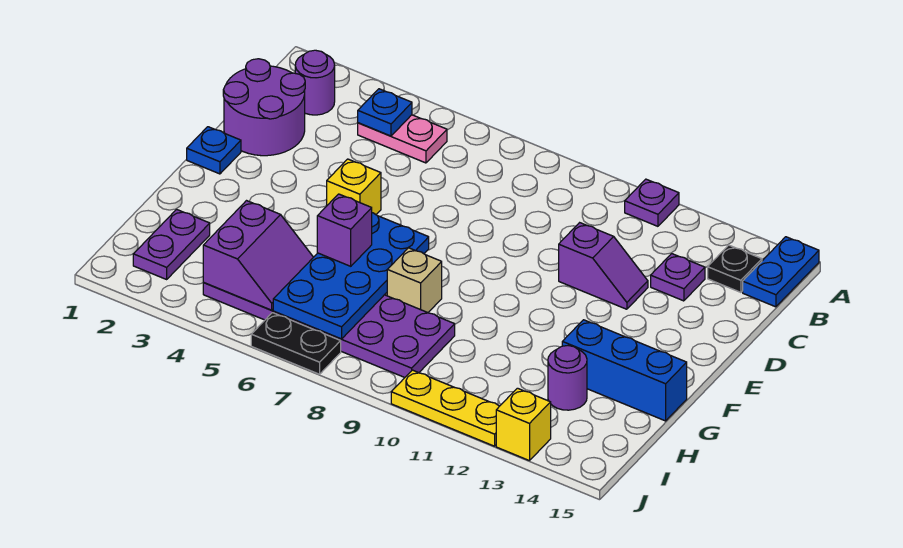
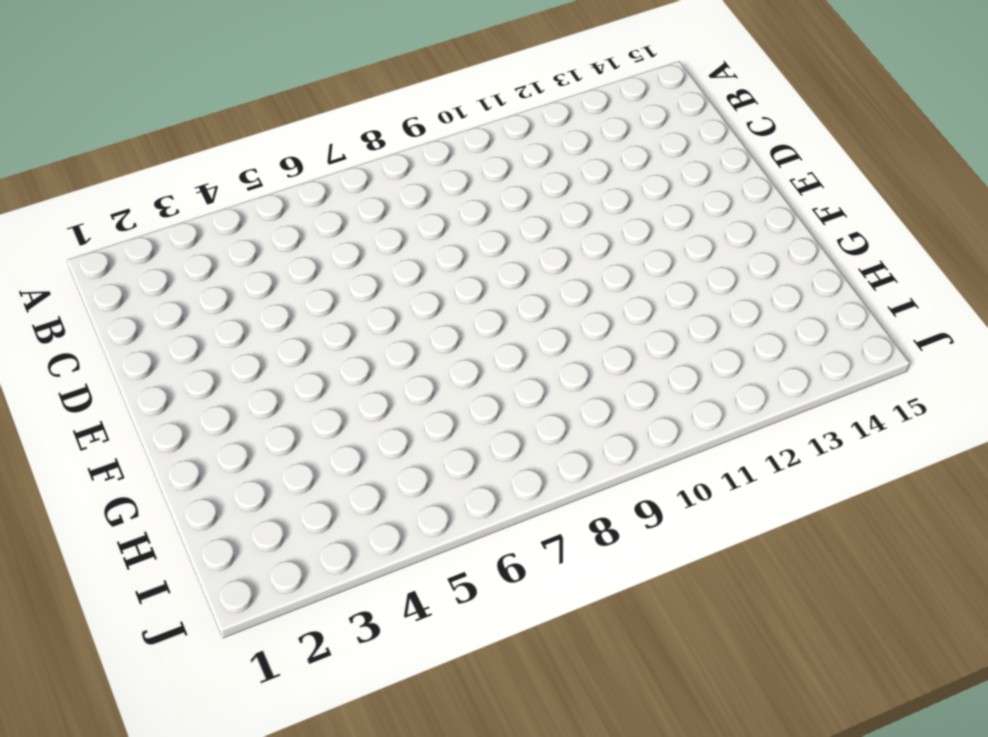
none -> purple 1x1 plate [625,179,679,226]
none -> blue 1x2 plate [743,237,819,307]
none -> purple 1x1 round brick [295,50,335,115]

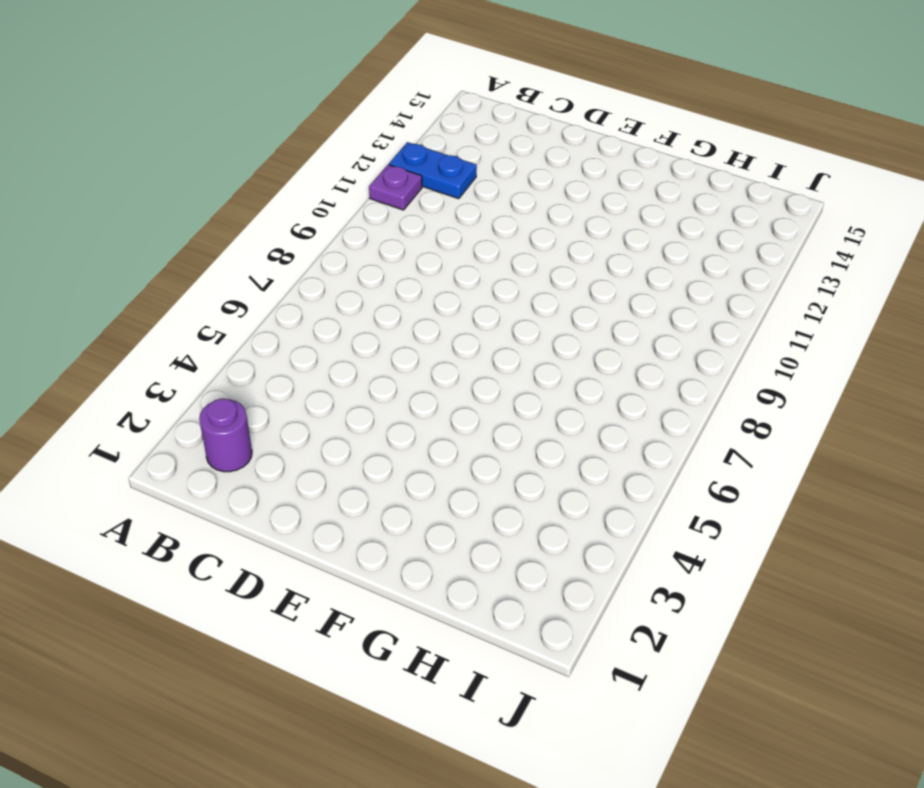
blue 1x2 plate [389,142,477,199] -> blue 1x2 plate moved to [743,237,819,307]
none -> pink 1x2 plate [358,115,447,163]
none -> black 1x1 plate [708,245,762,292]
none -> purple 2x2 round brick [223,59,305,156]

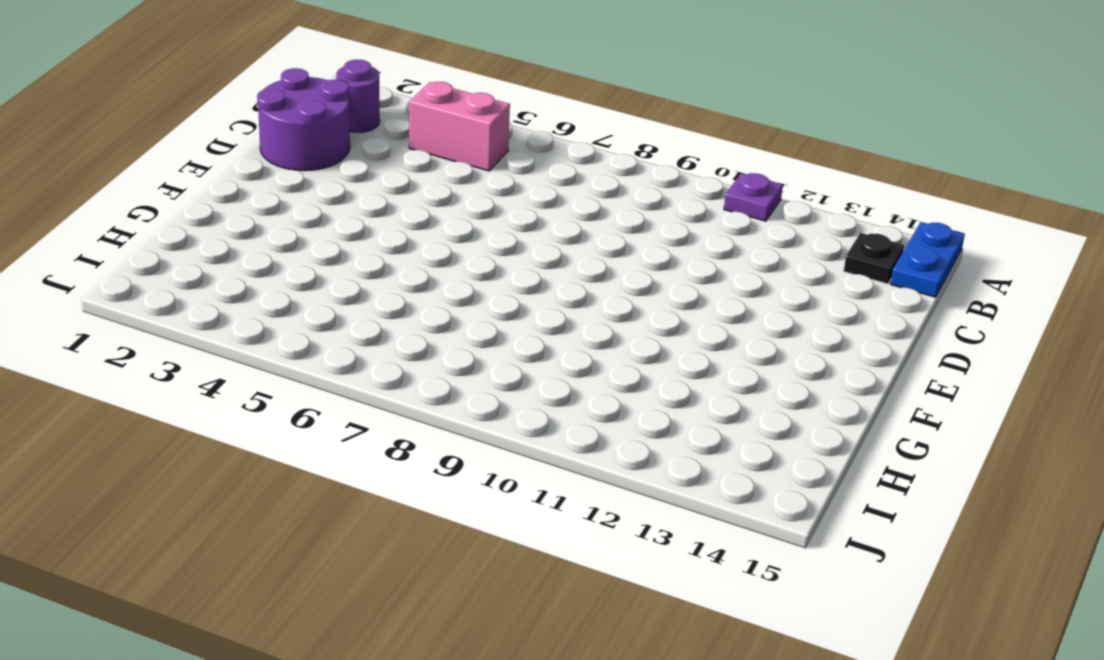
pink 1x2 brick [409,82,510,171] -> pink 1x2 plate [358,115,447,163]
none -> purple 1x1 plate [651,254,705,301]
none -> purple 1x2 slope [559,223,648,309]
none -> blue 1x1 plate [187,127,241,174]

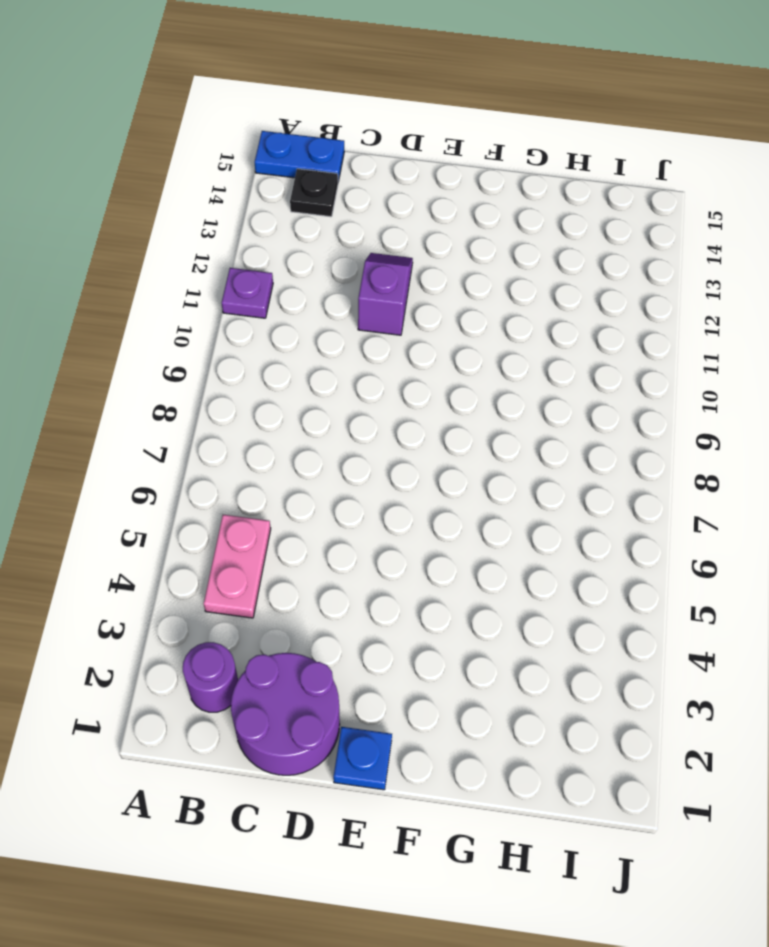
none -> purple 1x1 plate [651,254,705,301]
none -> yellow 1x1 brick [327,159,381,214]
none -> tan 1x1 brick [387,248,442,313]

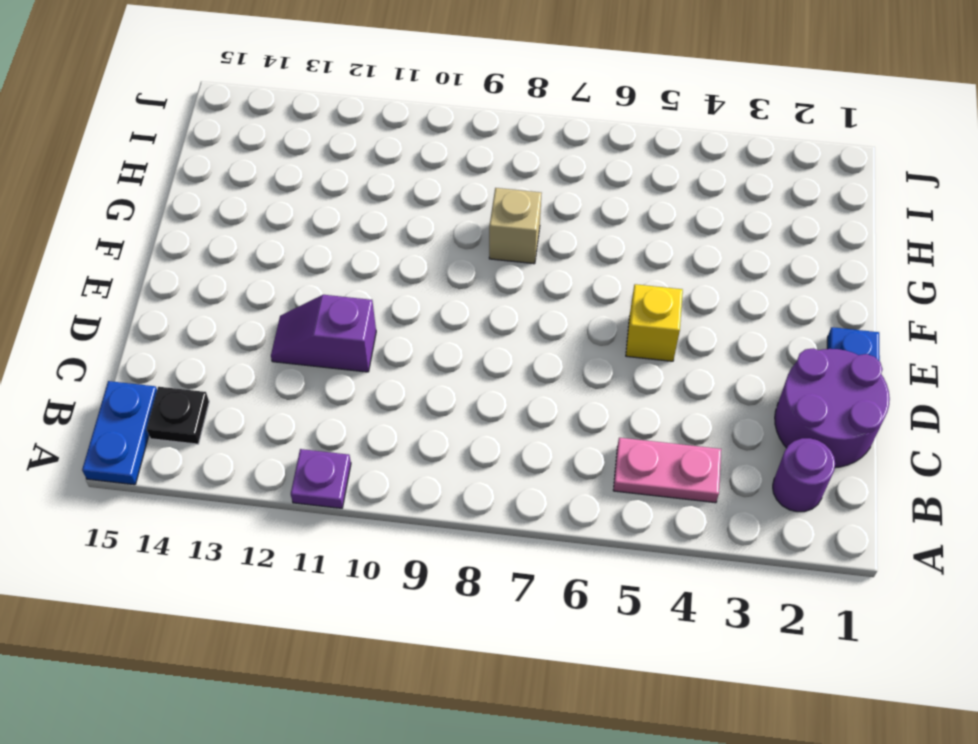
none -> purple 1x1 plate [651,254,705,301]
none -> blue 1x3 brick [562,320,687,421]
none -> purple 1x2 plate [133,209,210,279]

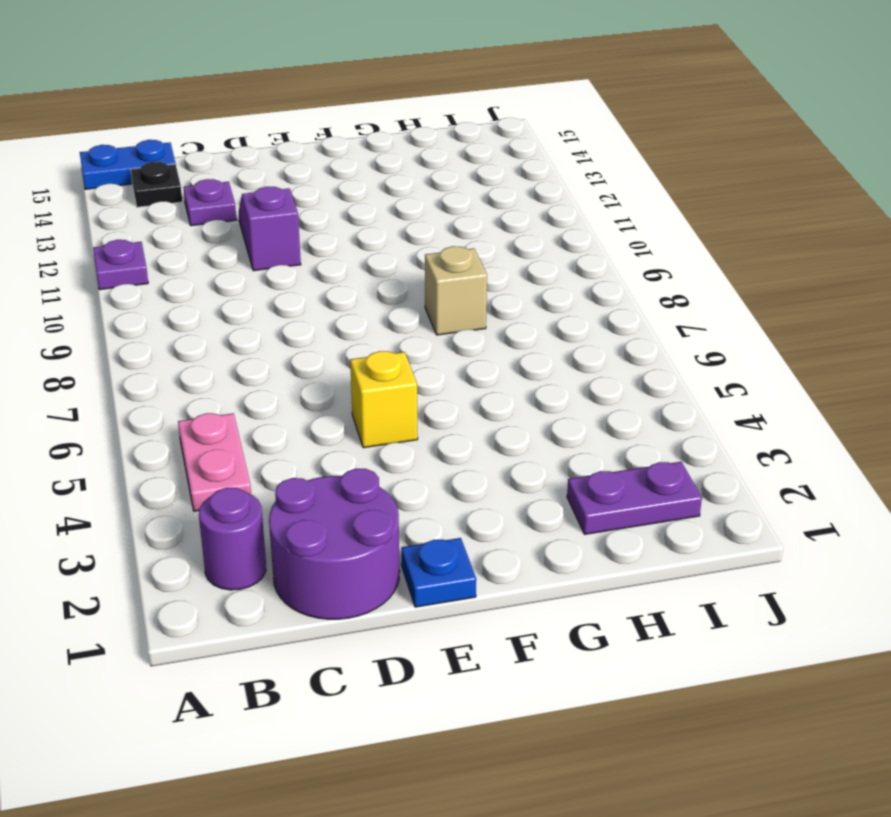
none -> blue 1x3 brick [562,320,687,421]
none -> purple 2x6 plate [203,283,455,377]
none -> purple 1x1 round brick [548,346,587,410]

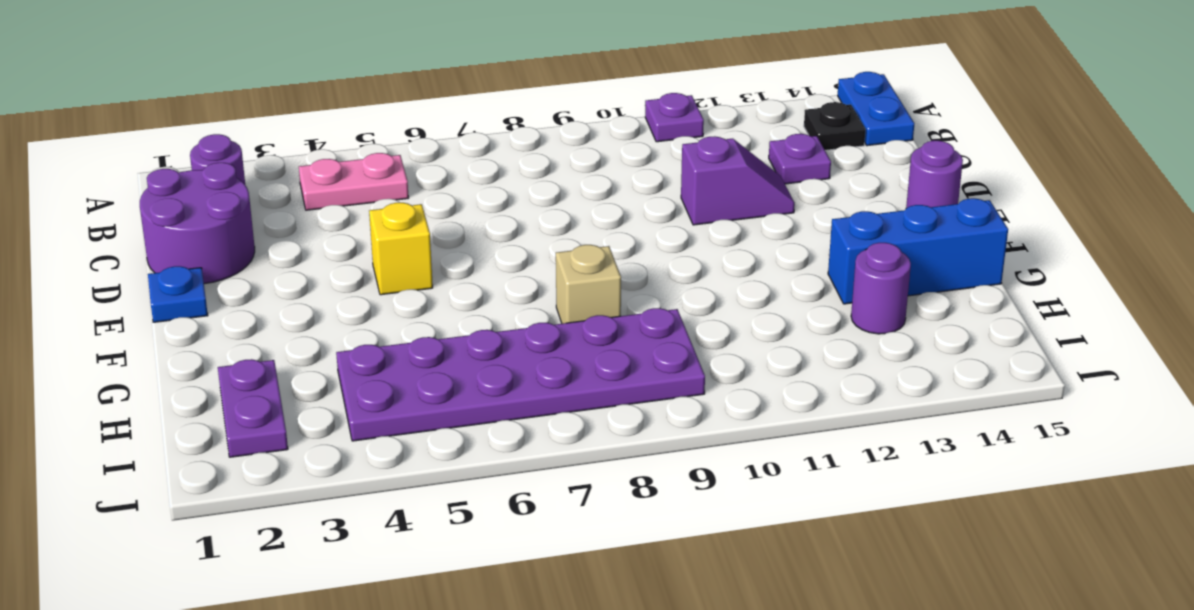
purple 1x1 round brick [906,141,963,208] -> none
none -> black 1x2 plate [251,313,341,374]
none -> yellow 1x3 plate [391,370,499,446]
none -> yellow 1x1 brick [496,388,551,461]

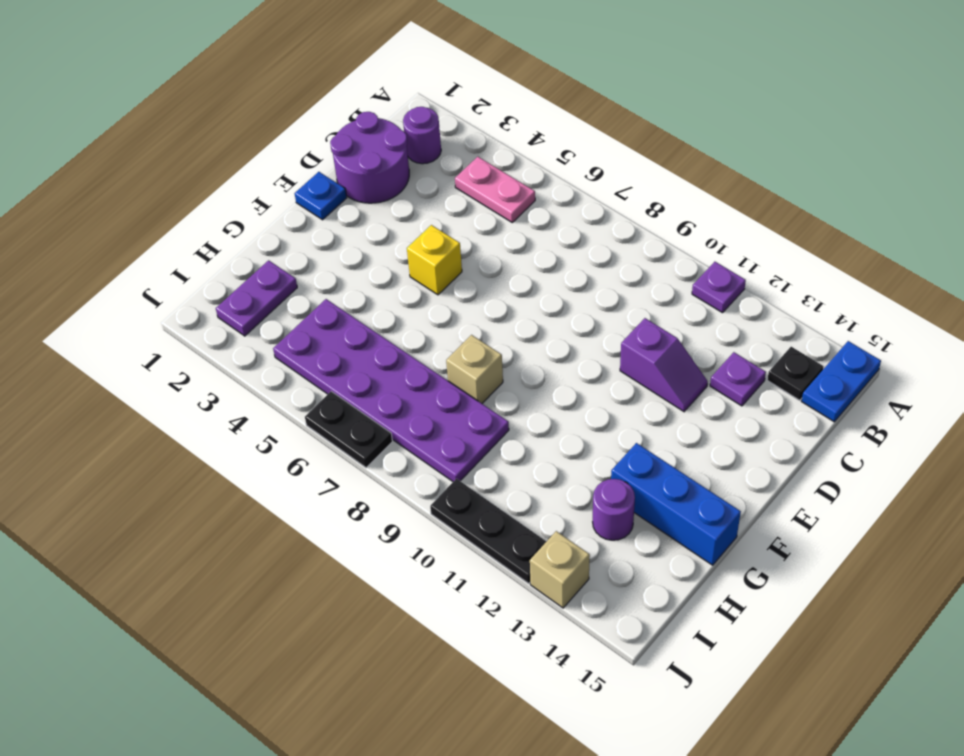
black 1x3 plate [430,479,547,584] -> yellow 1x3 plate [391,370,499,446]
tan 1x1 brick [530,531,590,608] -> yellow 1x1 brick [496,388,551,461]
none -> blue 1x1 plate [358,89,412,136]
none -> blue 2x4 plate [273,213,429,339]
none -> purple 2x2 slope [203,201,313,310]

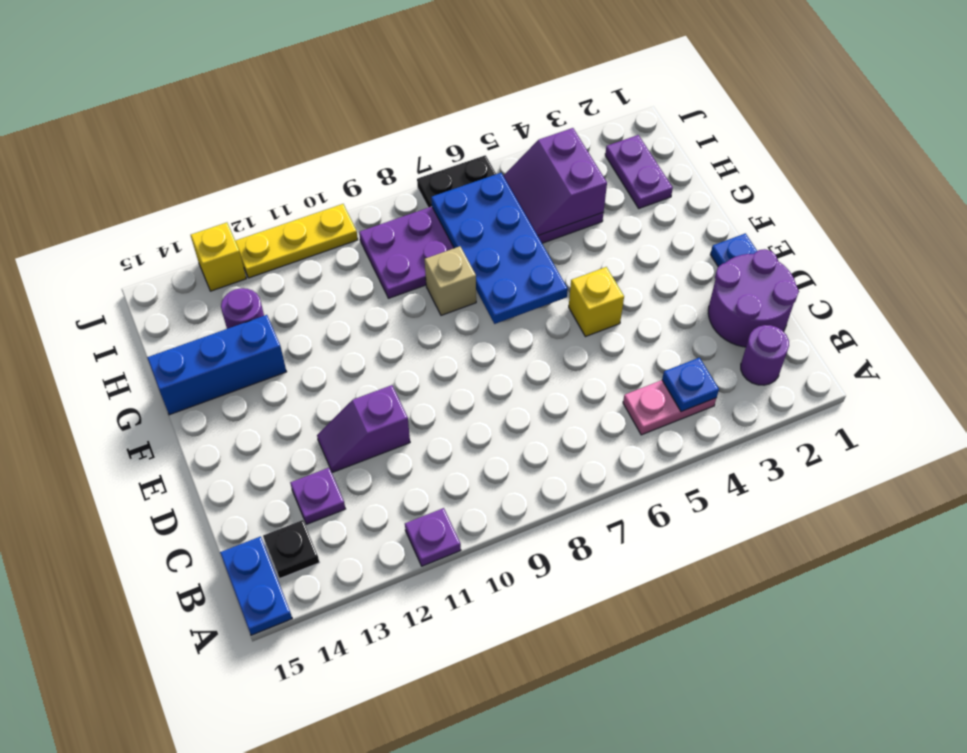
none -> purple 1x1 brick [317,194,372,266]

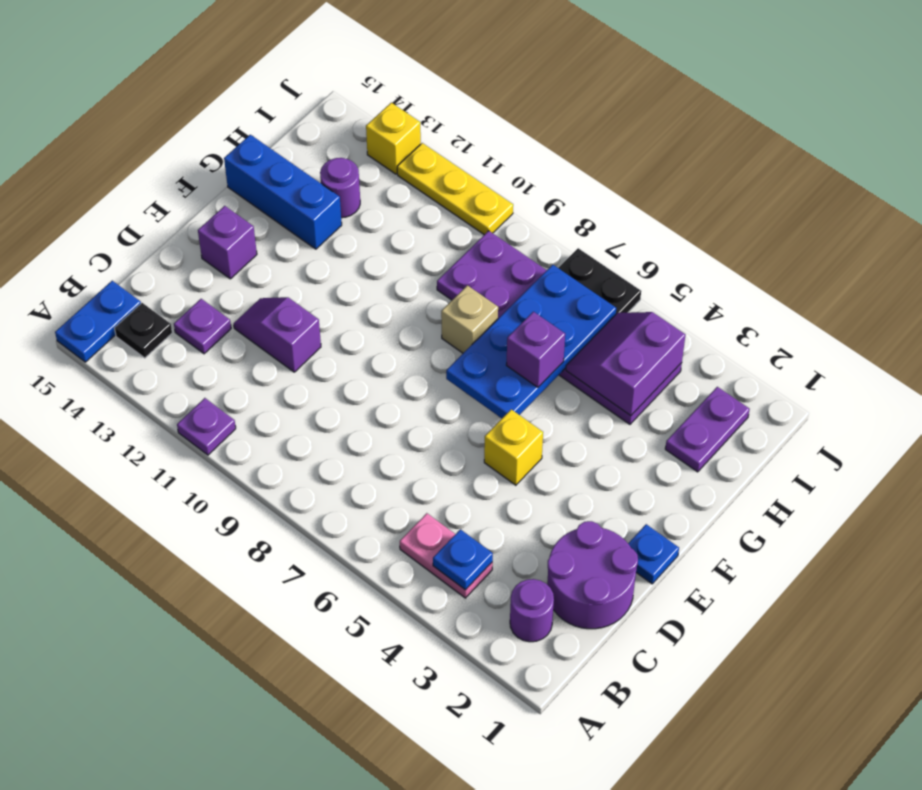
purple 1x1 brick [198,206,257,279] -> none

